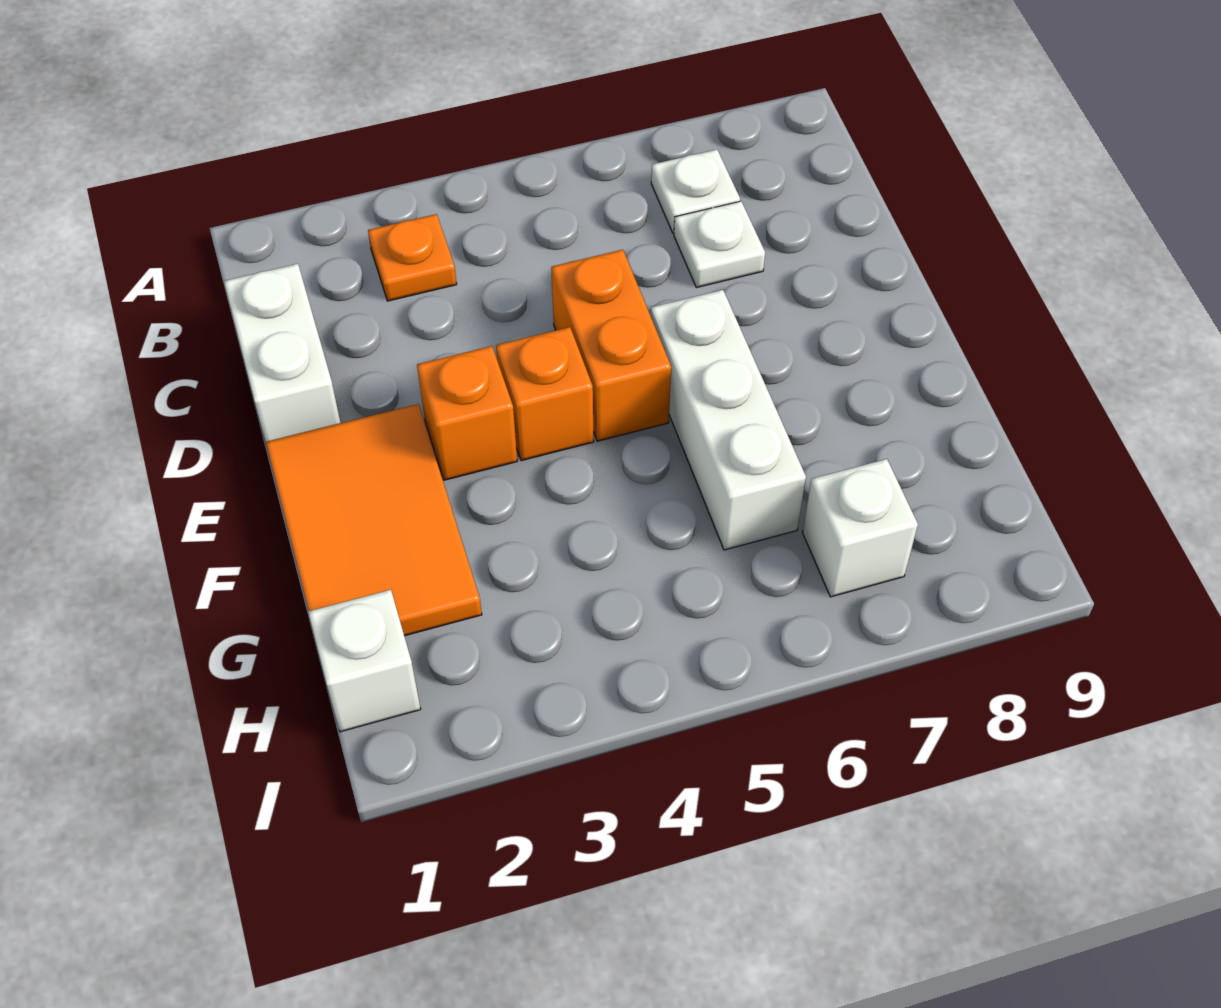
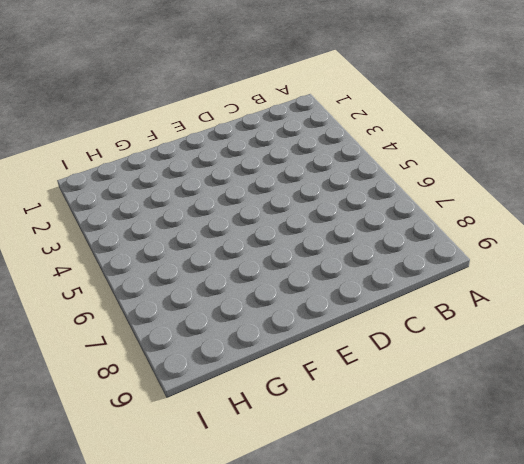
none -> orange 1x1 plate [368,214,457,301]
none -> white 1x1 plate [651,149,740,233]

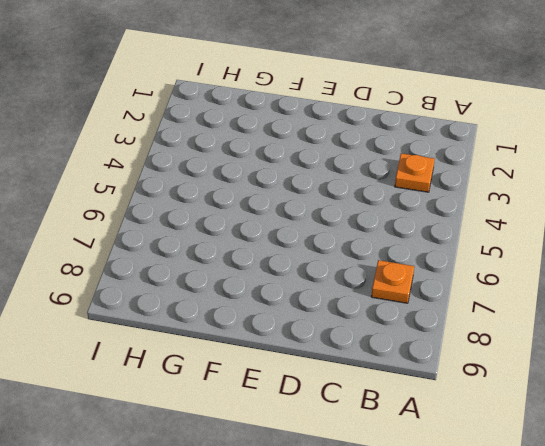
orange 1x1 plate [371,260,414,303] -> white 1x1 plate [651,149,740,233]
none -> white 1x2 brick [224,264,340,442]
none -> white 1x1 plate [674,201,765,288]

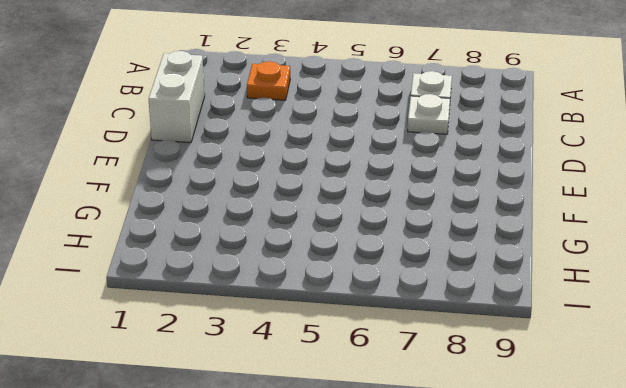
none -> orange 1x2 brick [551,250,671,441]
none -> orange 2x3 tile [266,404,482,636]

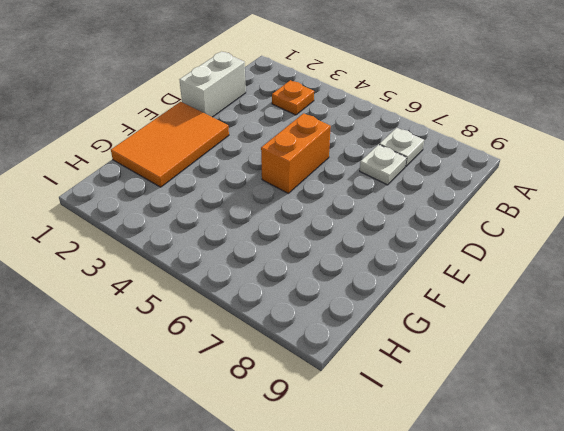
none -> orange 1x1 brick [417,346,517,480]
none -> orange 1x1 brick [496,327,594,461]

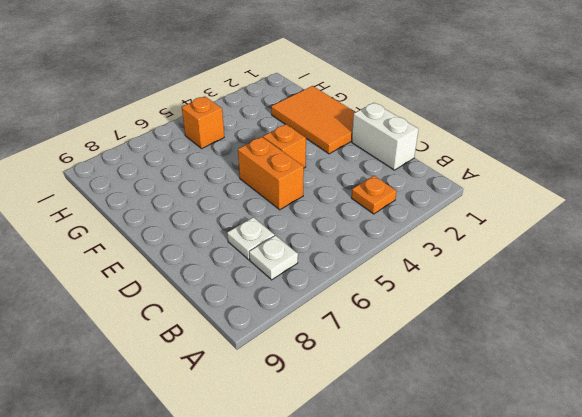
orange 1x1 brick [182,96,224,148] -> orange 1x1 brick moved to [417,346,517,480]
none -> white 1x3 brick [651,290,806,550]
none -> white 1x1 brick [308,590,421,732]

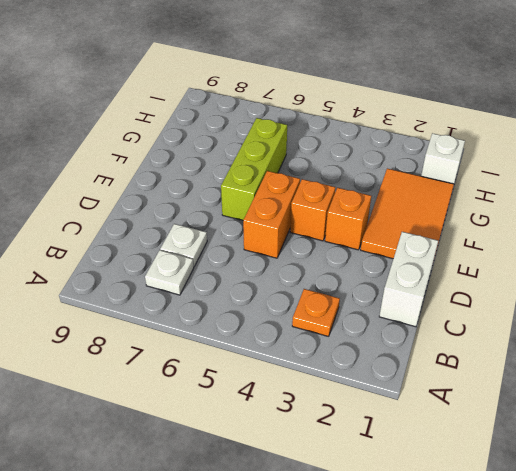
lime 1x3 brick [221,118,287,221] -> white 1x3 brick [651,290,806,550]
none -> white 1x1 brick [803,459,918,597]

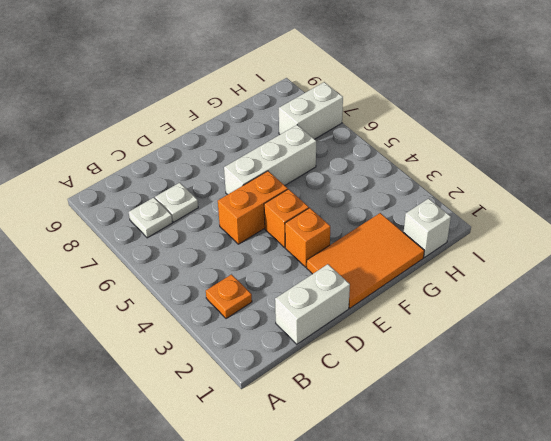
white 1x2 brick [279,82,343,139] -> white 1x1 brick [803,459,918,597]

